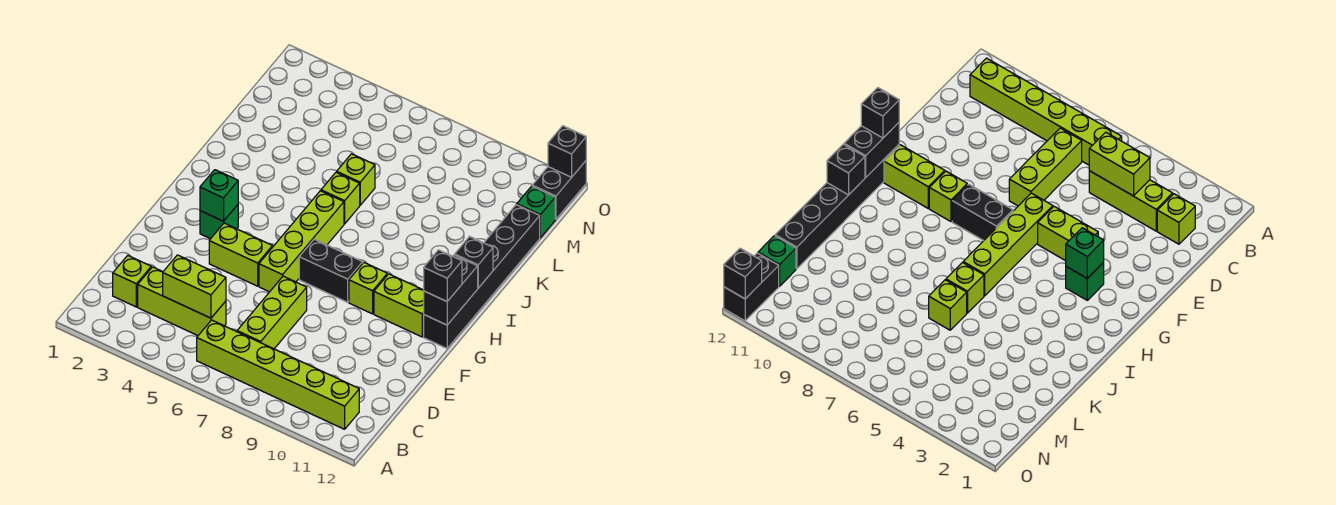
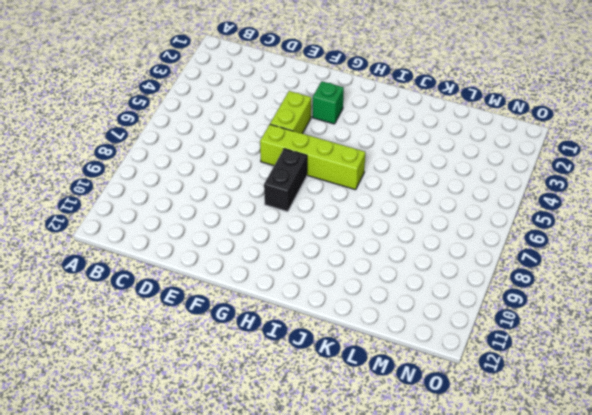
none -> lime 1x6 brick [197,320,359,429]
none -> lime 1x1 brick [113,256,151,307]
none -> lime 1x3 brick [138,267,226,336]

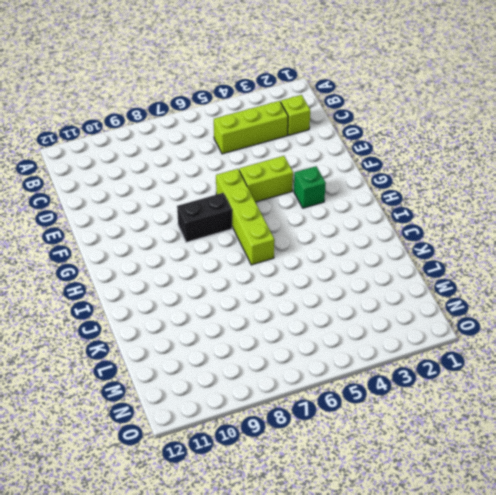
none -> lime 1x6 brick [197,320,359,429]
none -> lime 1x3 brick [237,276,307,349]
none -> lime 1x1 brick [349,263,387,314]

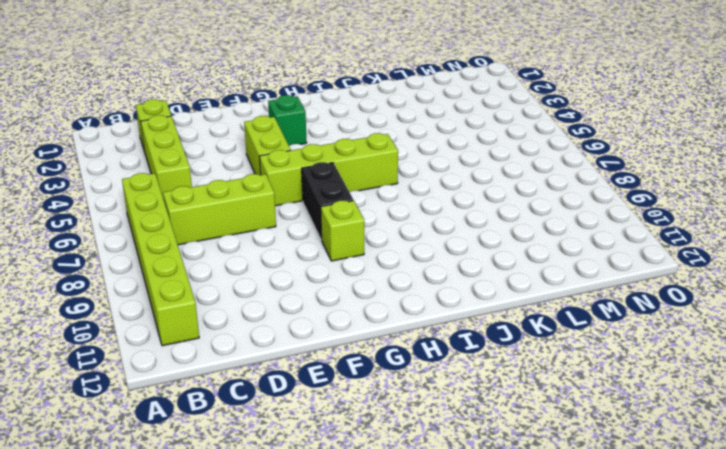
none -> lime 1x2 brick [374,274,424,337]
none -> black 1x6 brick [424,205,540,348]
none -> lime 1x1 brick [321,172,360,224]

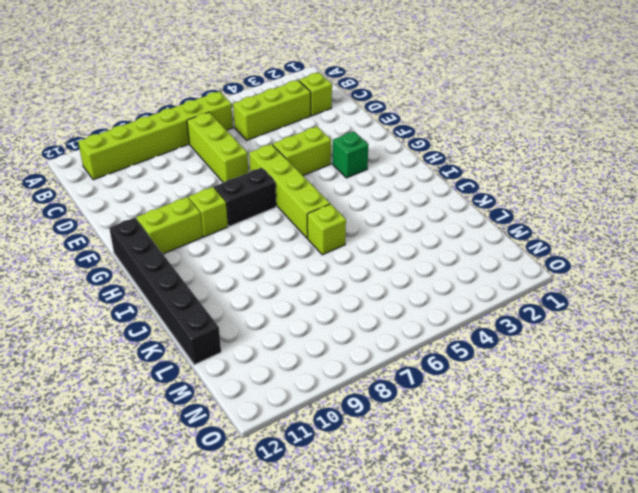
none -> lime 1x1 brick [337,154,375,205]
none -> green 1x1 brick [517,186,555,238]
none -> black 1x2 brick [532,161,586,219]

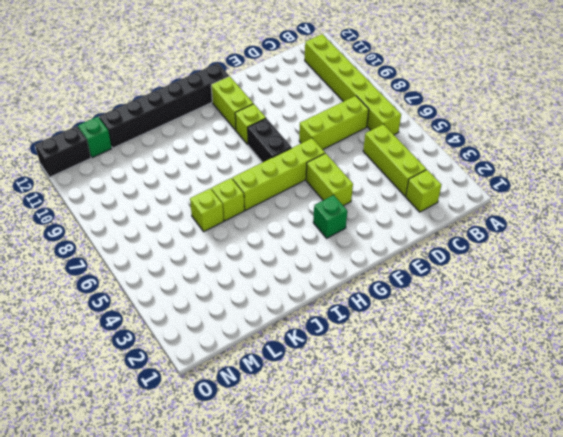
none -> lime 1x2 brick [163,255,226,318]
none -> green 1x1 brick [200,170,238,221]
none -> black 1x2 brick [424,255,478,325]

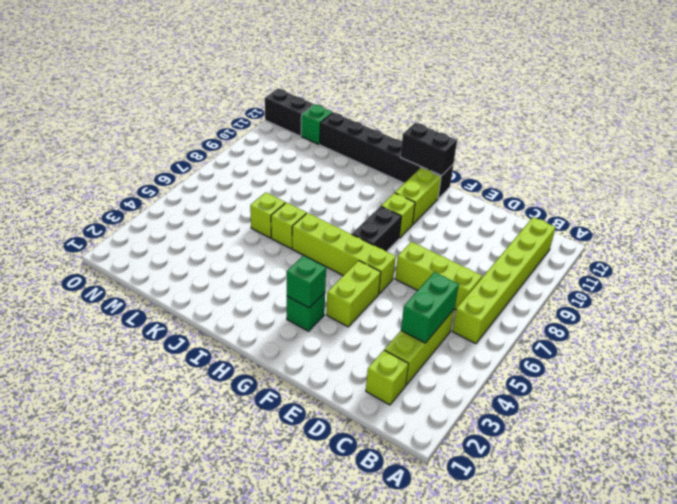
green 1x2 brick [401,272,459,343] -> lime 1x2 brick [163,255,226,318]
none -> black 1x1 brick [455,237,493,288]
none -> black 1x1 brick [548,126,586,177]
none -> black 1x1 brick [424,250,462,301]

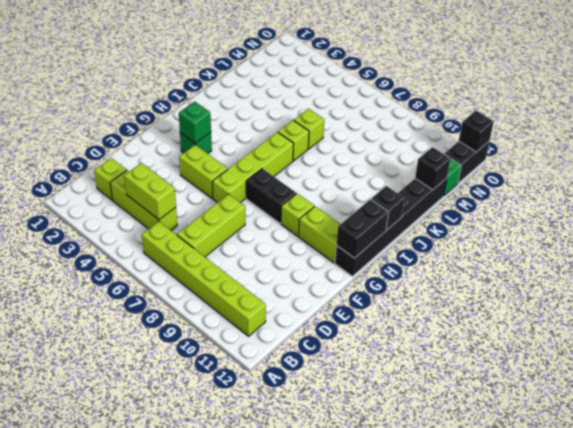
black 1x1 brick [415,147,450,190] -> black 1x1 brick moved to [424,250,462,301]

